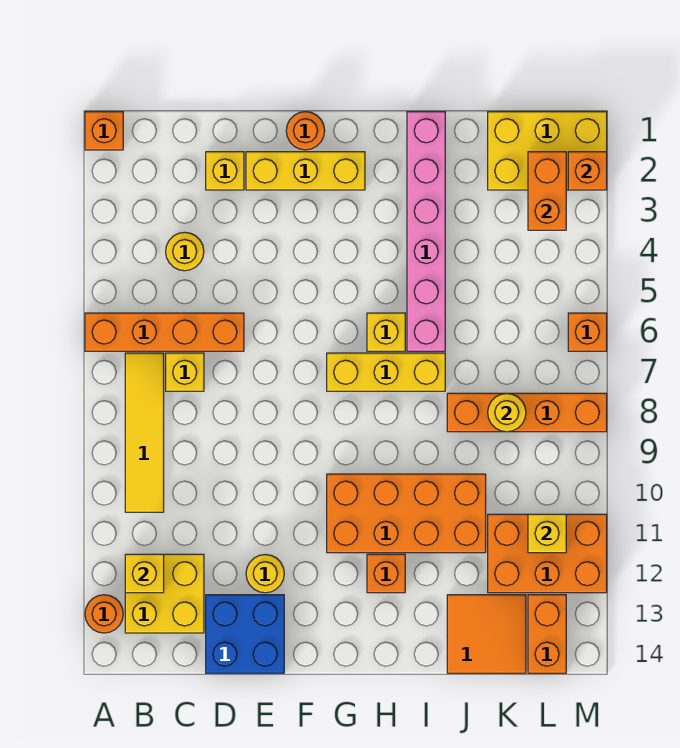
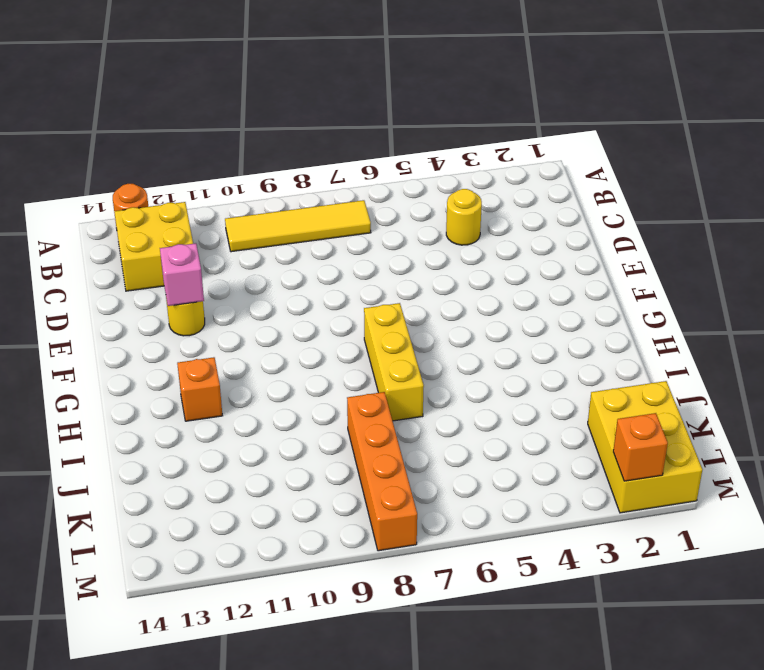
pink 1x1 brick [160,243,204,306] -> none
none -> orange 1x1 brick [85,112,123,150]
none -> orange 1x4 brick [85,313,244,351]
none -> yellow 1x1 brick [166,353,204,391]

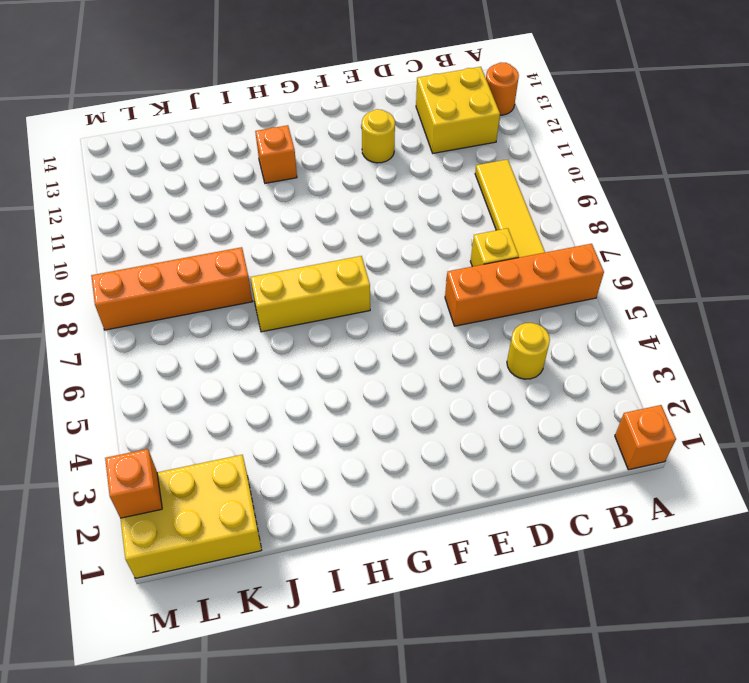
none -> yellow 1x1 brick [206,152,244,190]
none -> blue 2x2 brick [206,595,284,673]
none -> yellow 1x3 brick [246,152,365,190]

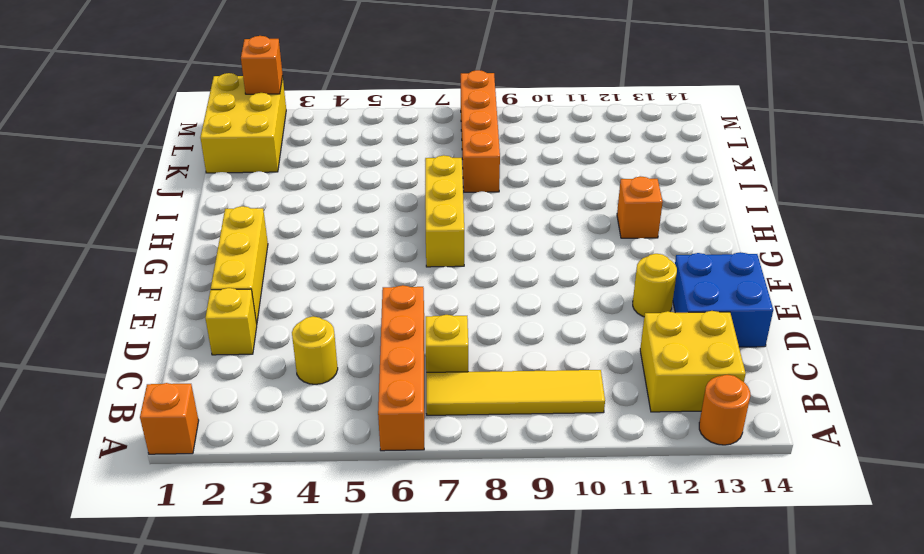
none -> orange 1x1 round brick [286,112,325,150]
none -> orange 2x4 brick [327,474,486,553]
none -> yellow 1x1 brick [367,313,405,351]

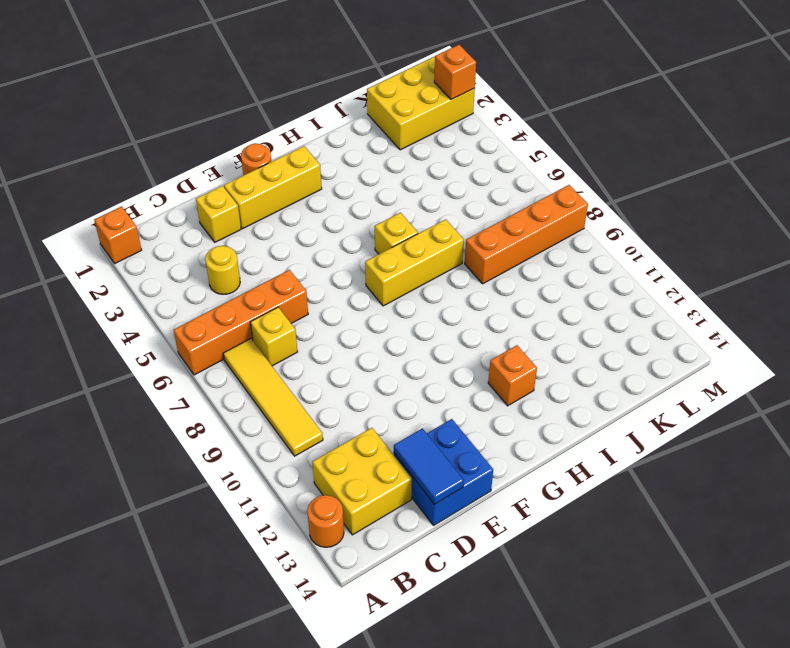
blue 1x2 tile [394,428,464,504] -> none
none -> yellow 1x1 round brick [246,555,284,593]
none -> orange 2x4 brick [327,474,486,553]
none -> pink 1x6 brick [407,112,445,351]

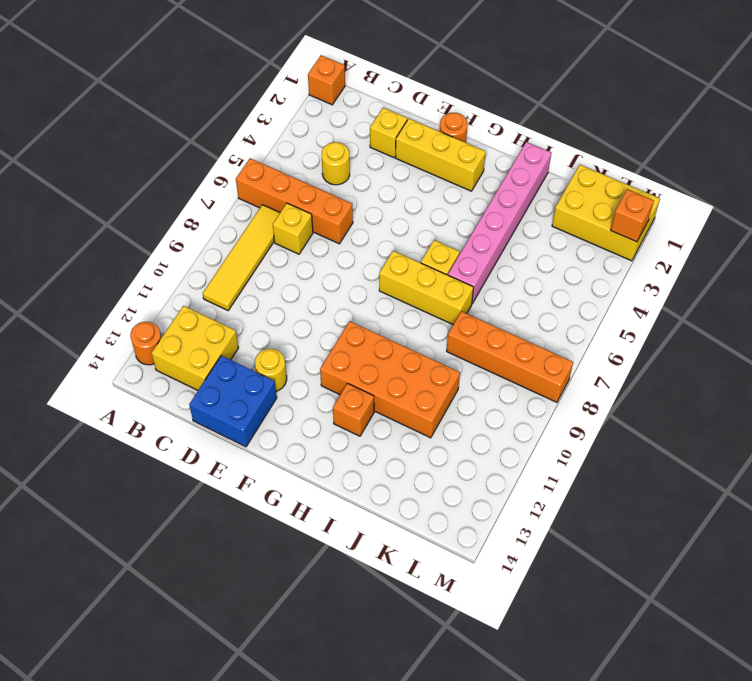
none -> orange 2x2 tile [447,595,526,673]
none -> orange 2x3 brick [488,514,607,593]
none -> orange 1x2 brick [528,595,566,673]

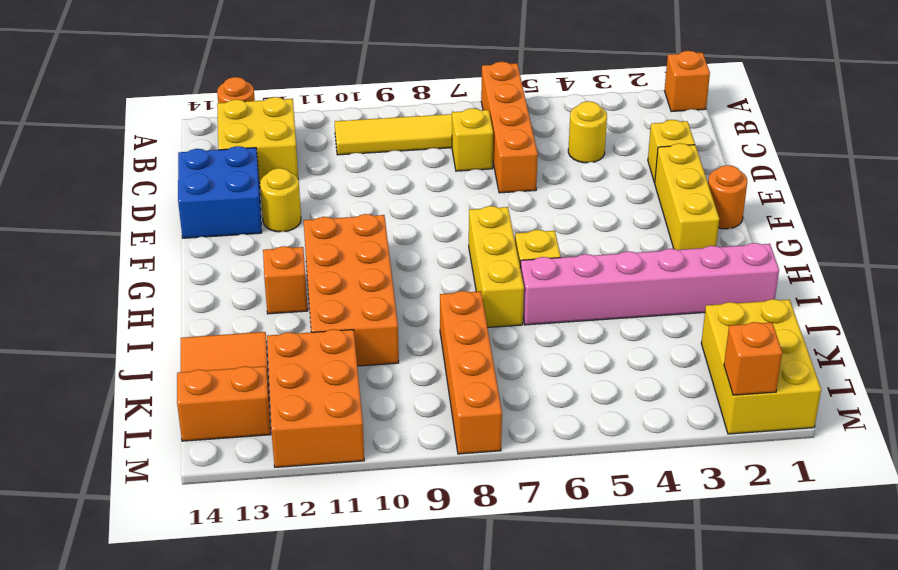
none -> orange 1x1 brick [568,313,607,351]
none -> yellow 1x1 brick [125,554,164,593]
none -> yellow 1x1 round brick [488,393,526,432]

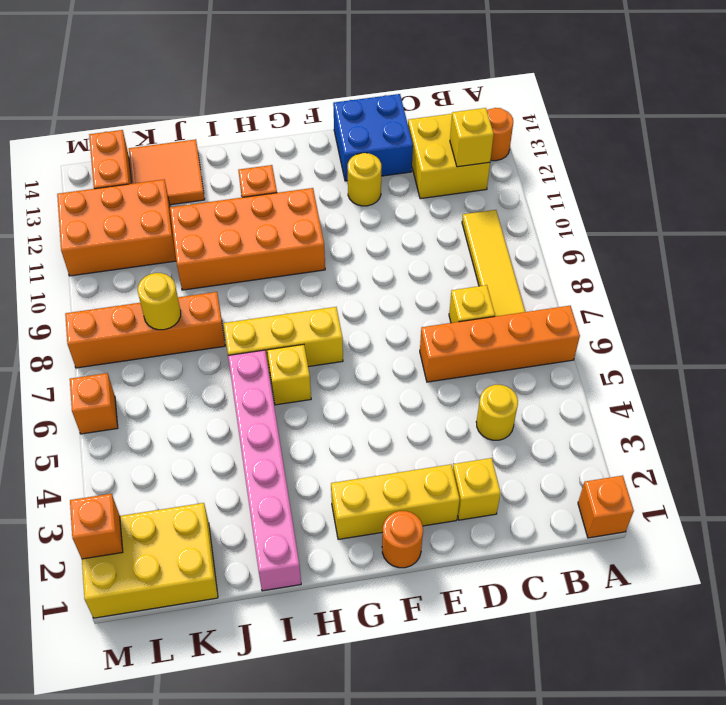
none -> orange 1x2 brick [528,152,566,230]
none -> yellow 1x1 brick [528,514,566,553]

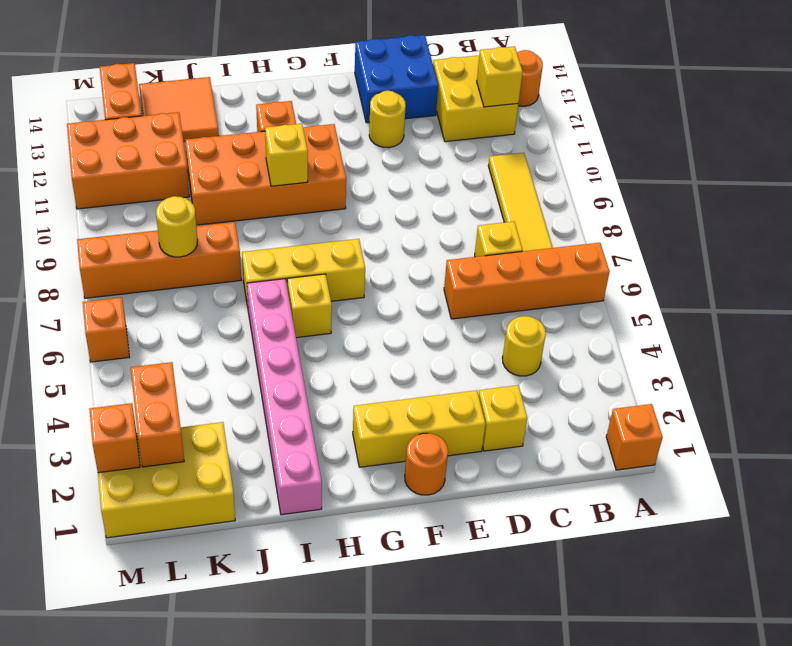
yellow 1x1 brick [265,124,308,186] -> yellow 1x1 brick moved to [528,514,566,553]

